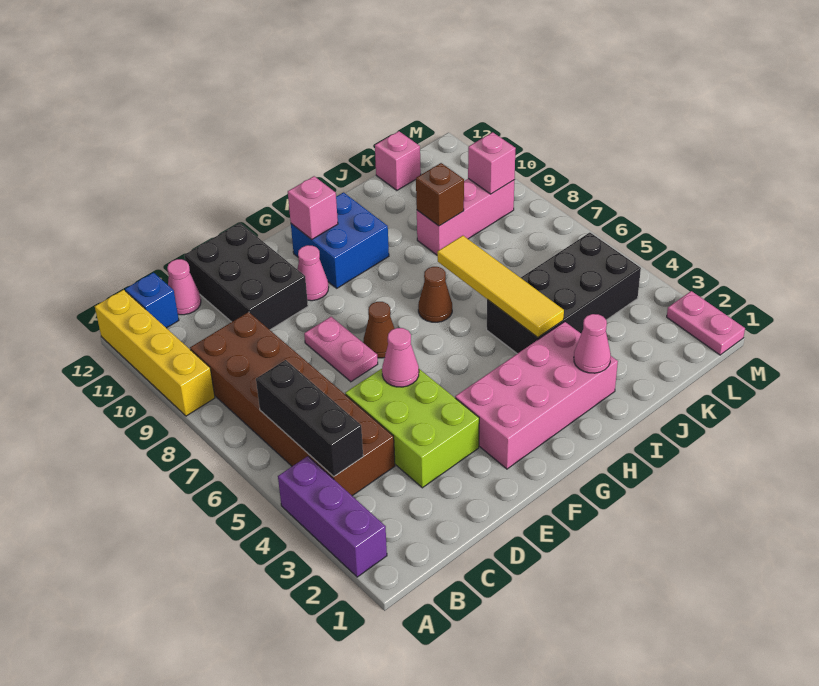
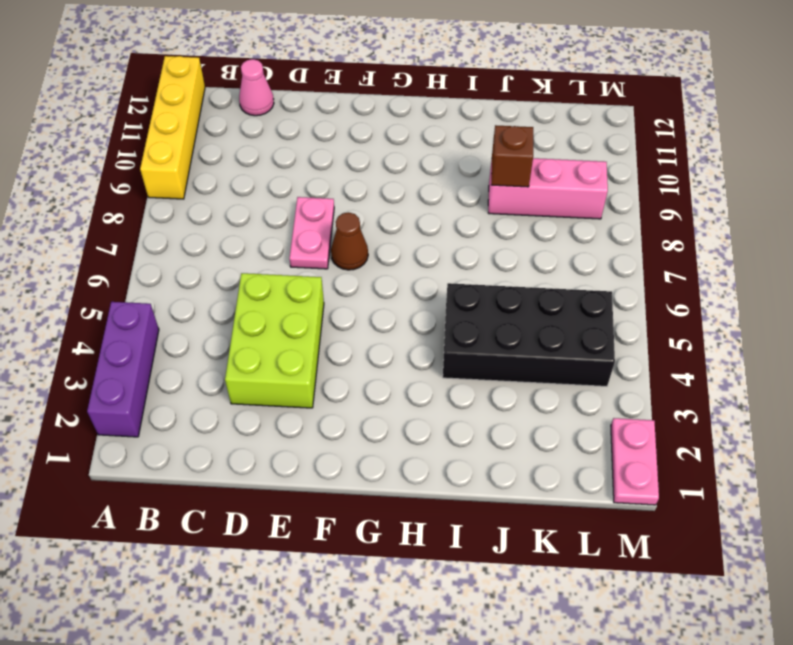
none -> brown 2x6 brick [190,312,395,496]
none -> blue 1x1 brick [125,273,179,328]
none -> black 2x3 brick [184,223,308,330]

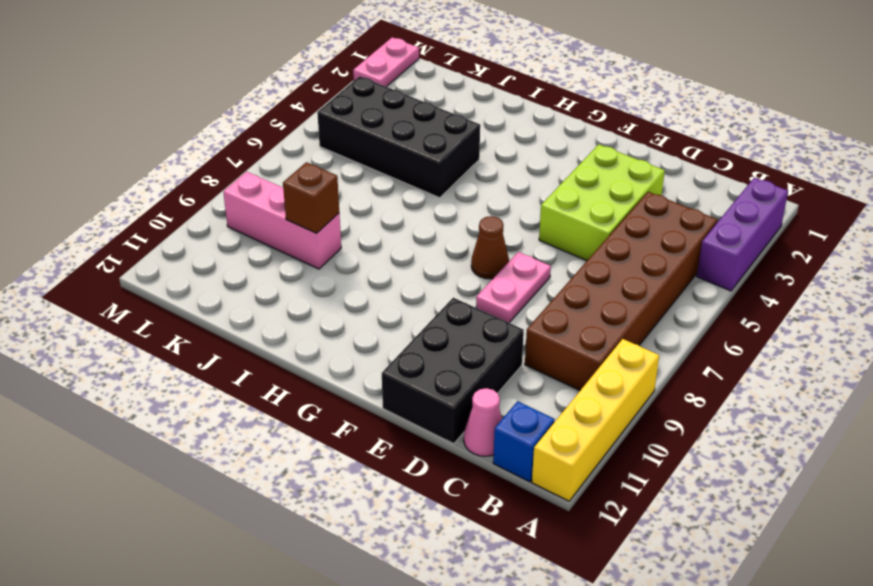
none -> pink 2x4 brick [455,322,618,469]
none -> pink 1x1 cone [297,245,329,301]
none -> blue 2x2 brick [291,192,389,288]

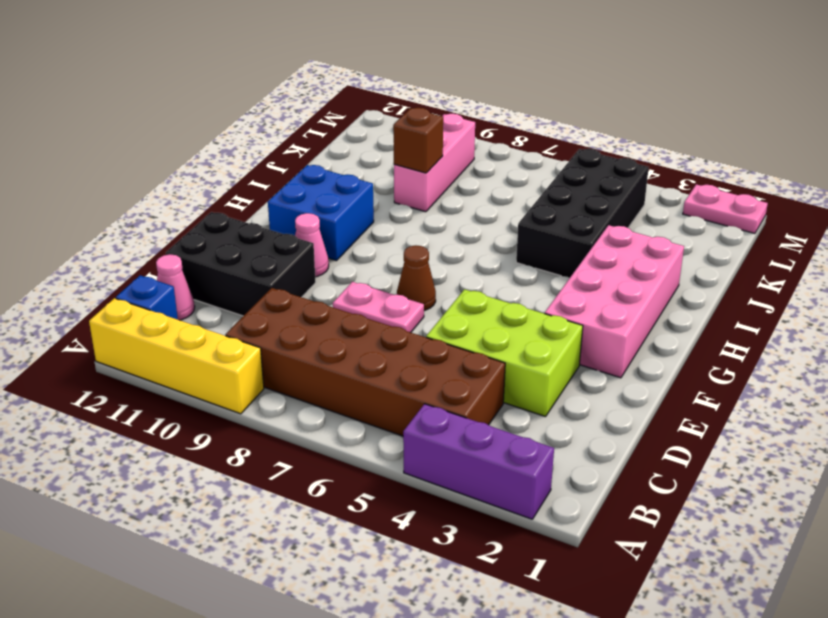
none -> brown 1x1 cone [418,267,452,322]
none -> pink 1x1 brick [375,131,421,190]
none -> black 1x3 brick [256,360,363,476]

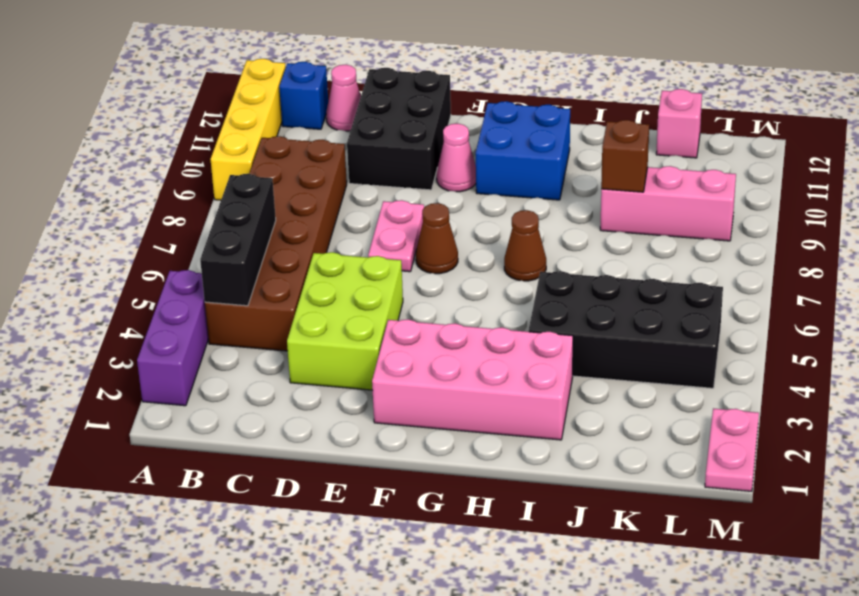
none -> pink 1x1 cone [382,328,419,387]
none -> pink 1x1 brick [288,176,338,239]
none -> pink 1x1 cone [574,314,611,373]

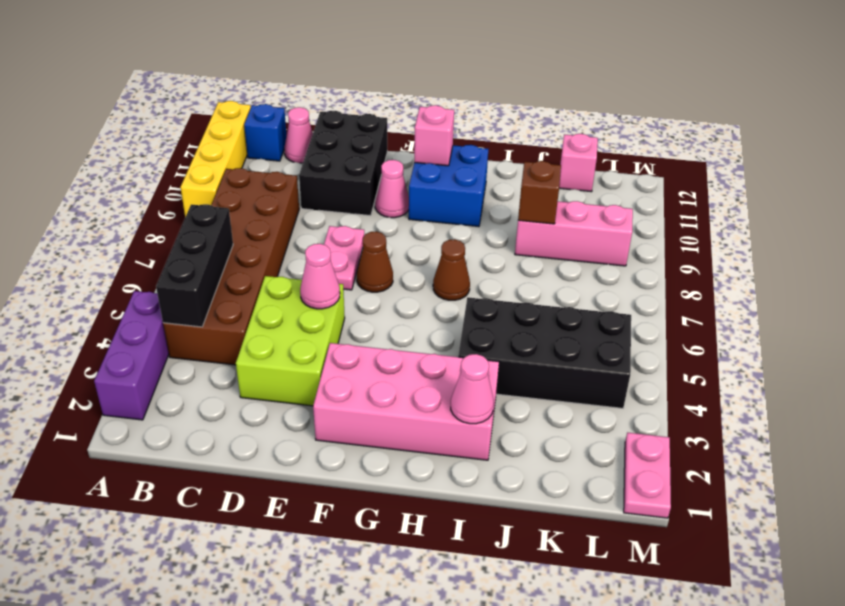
none -> yellow 1x4 tile [437,236,564,337]
none -> pink 1x1 brick [468,132,516,194]

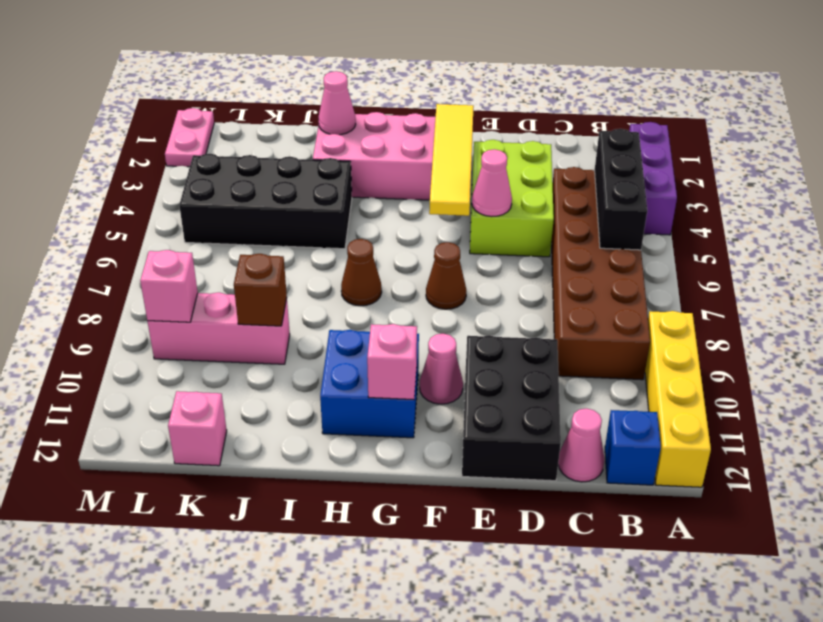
yellow 1x4 tile [429,104,474,216] -> yellow 1x4 tile moved to [437,236,564,337]
none -> pink 1x2 plate [304,317,378,382]

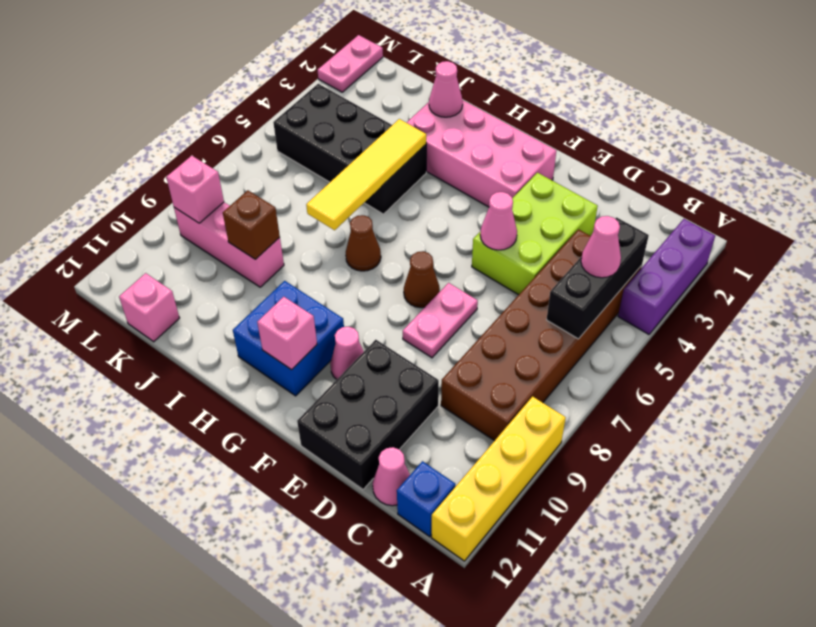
pink 1x1 cone [581,216,621,278] -> none

